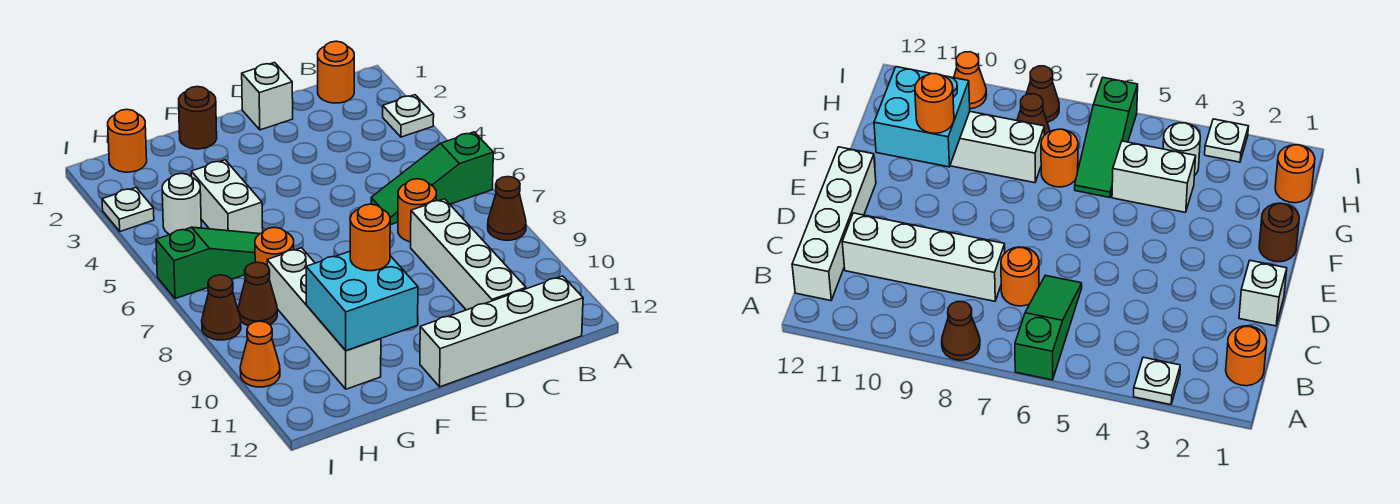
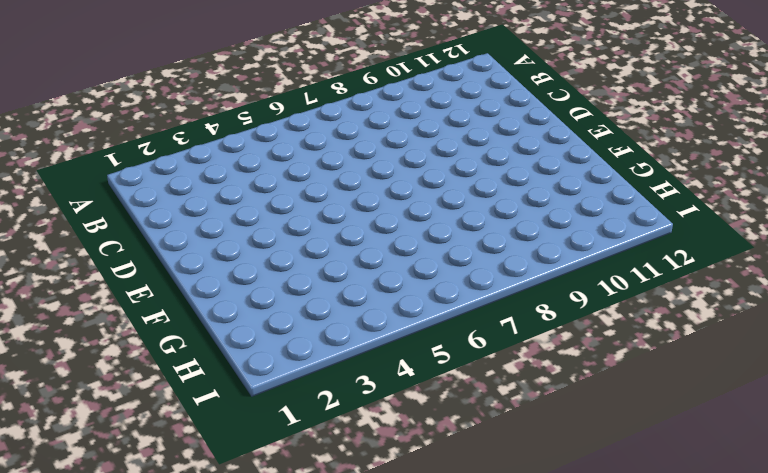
none -> white 1x1 plate [383,95,434,137]
none -> green 1x3 slope [371,132,493,225]
none -> brown 1x1 cone [488,177,526,240]

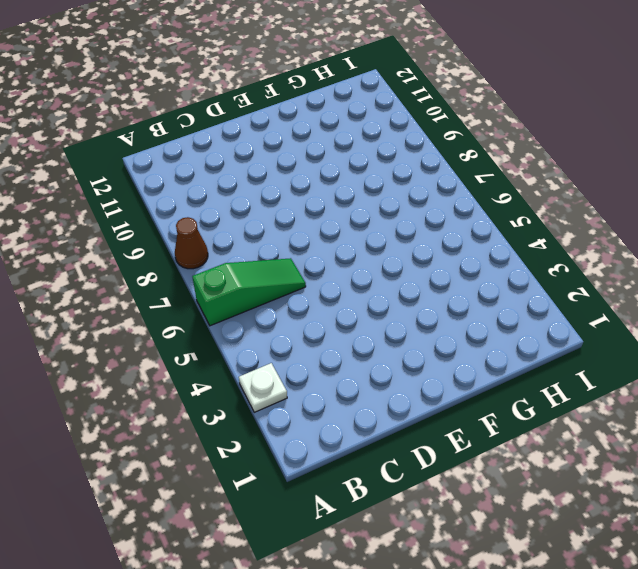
none -> orange 1x1 round brick [318,41,354,103]
none -> white 1x4 brick [420,276,583,387]
none -> orange 1x1 round brick [398,179,436,242]

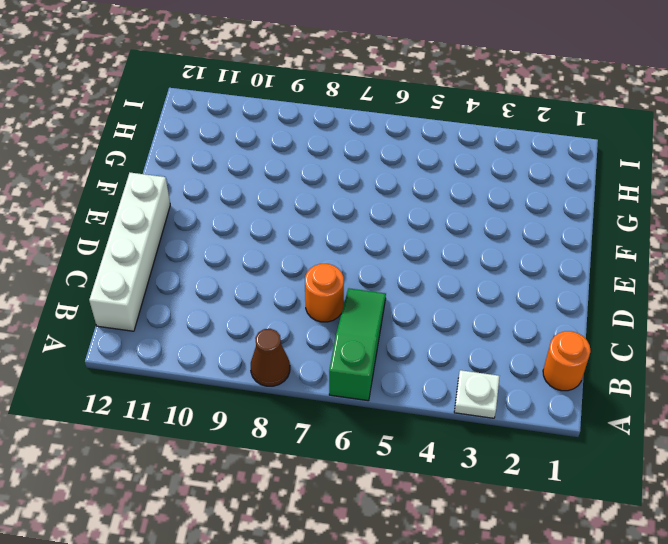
none -> white 1x4 brick [411,199,526,310]
none -> white 1x1 brick [242,63,293,130]
none -> brown 1x1 round brick [179,86,217,149]

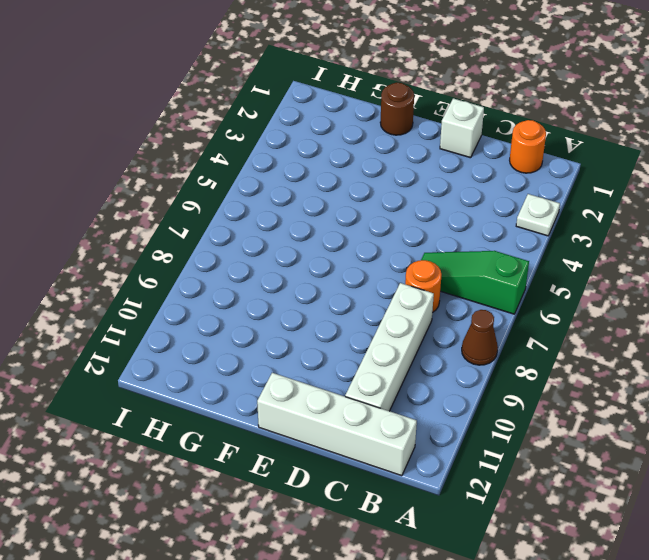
none -> white 1x2 brick [191,160,263,234]
none -> green 1x3 slope [156,227,259,299]
none -> orange 1x1 round brick [255,227,294,265]

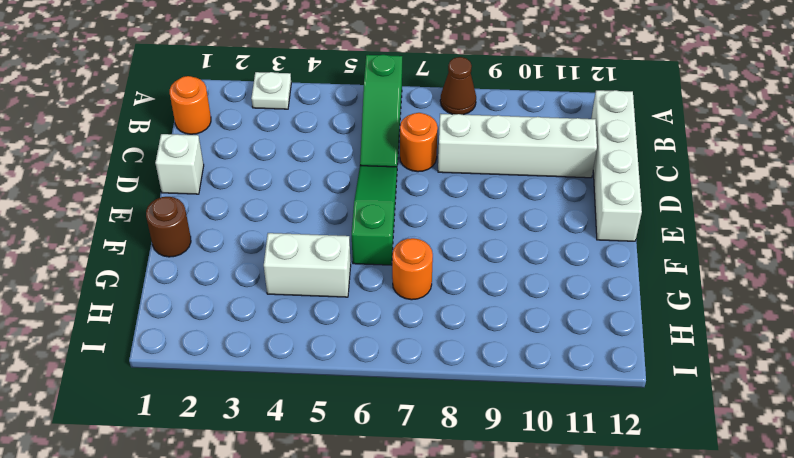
green 1x3 slope [352,166,397,265] -> green 1x3 slope moved to [156,227,259,299]
none -> white 1x4 brick [267,248,381,389]
none -> orange 1x1 round brick [108,109,147,172]
none -> white 1x1 round brick [162,173,201,234]

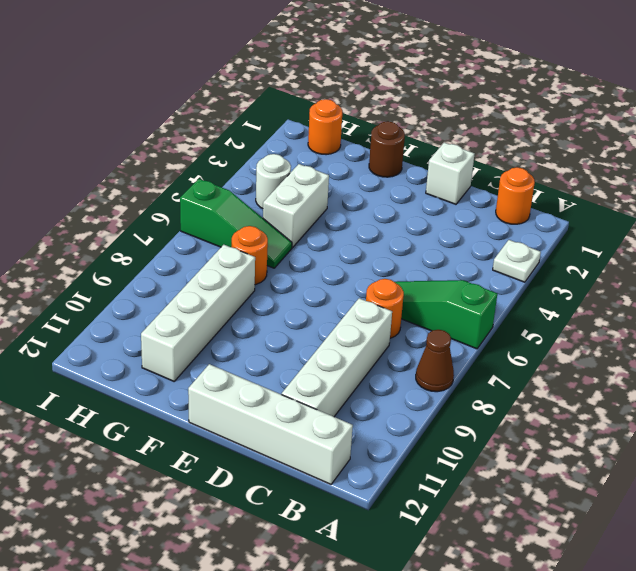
none -> brown 1x1 cone [238,262,277,326]
none -> white 1x1 plate [102,188,154,231]
none -> brown 1x1 cone [202,275,241,340]

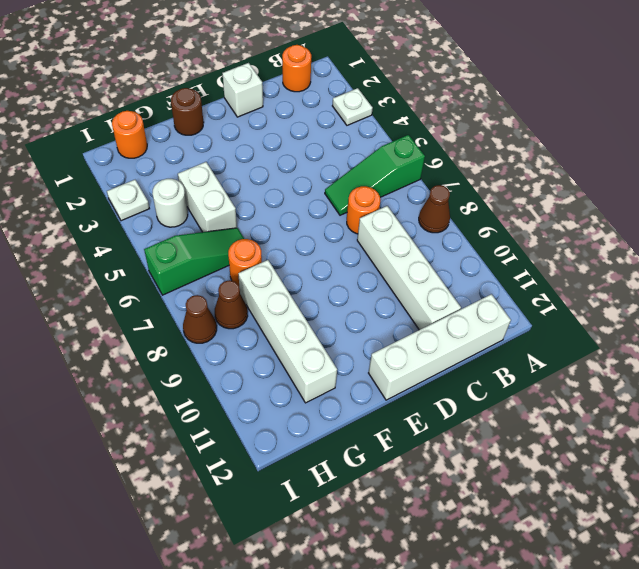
none -> orange 1x1 cone [240,321,280,387]
none -> cyan 2x2 brick [306,251,418,351]
none -> orange 1x1 round brick [350,204,390,271]

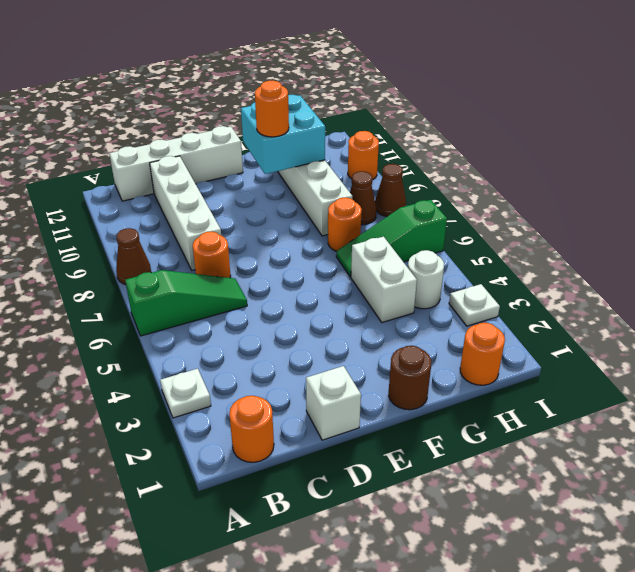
orange 1x1 round brick [348,131,379,180] -> orange 1x1 cone [240,321,280,387]

